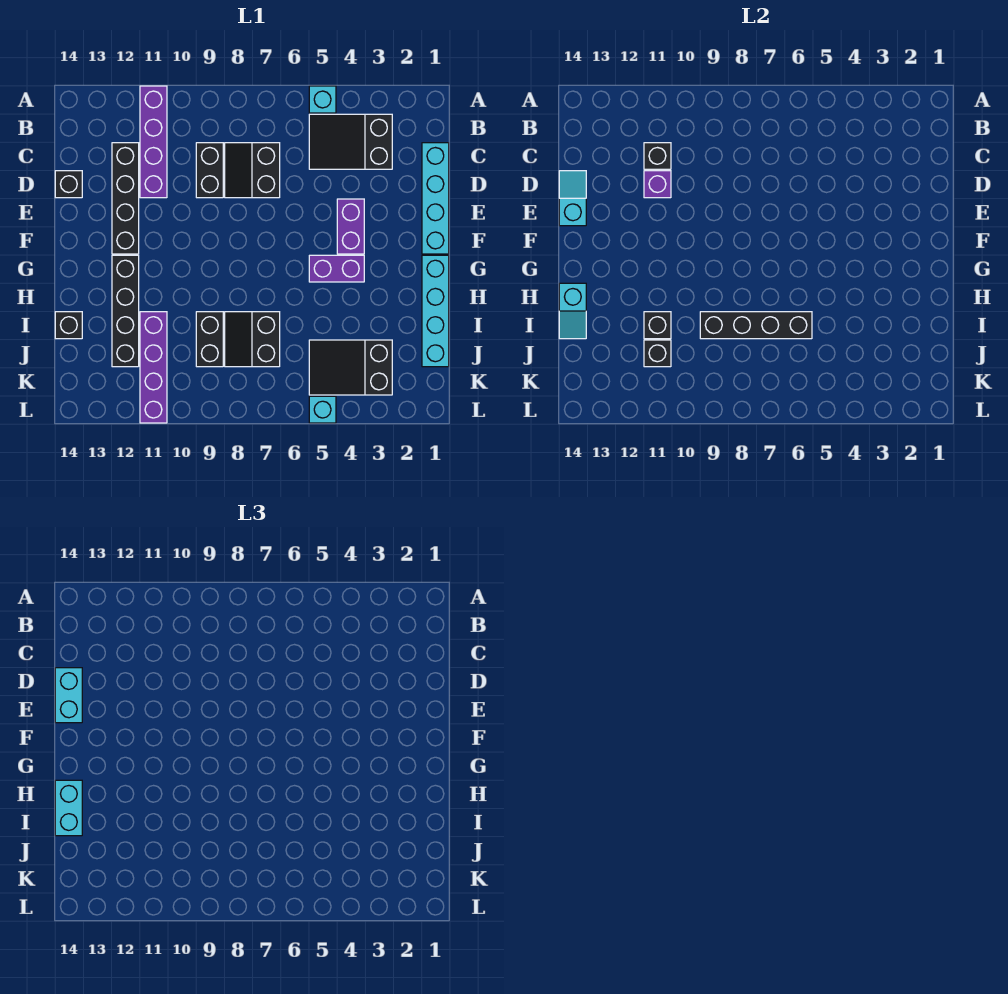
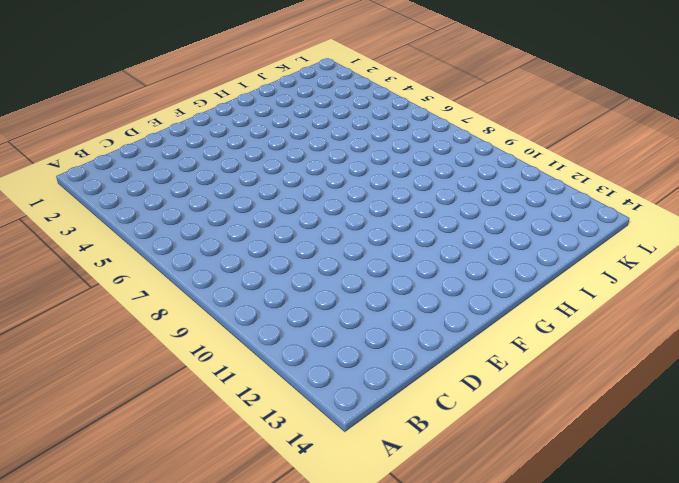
none -> cyan 1x1 brick [309,86,336,113]
none -> purple 1x4 brick [140,86,167,198]
none -> black 2x3 slope [309,114,392,169]

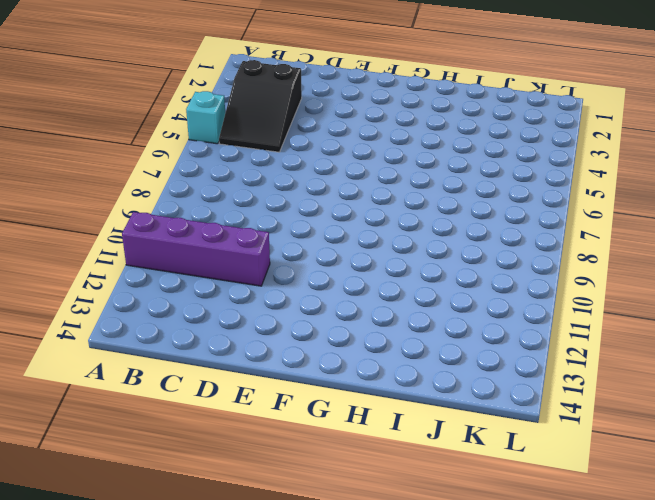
none -> cyan 1x4 brick [422,143,449,254]
none -> black 2x2 slope [225,143,280,198]
none -> black 1x2 brick [196,143,223,198]

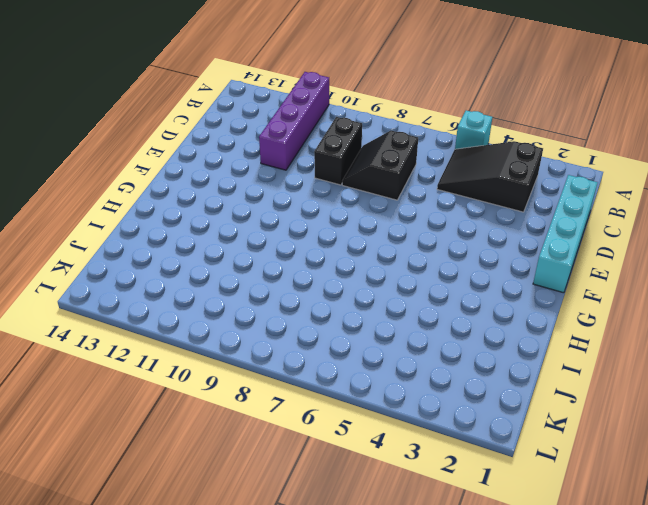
none -> black 1x4 brick [112,143,139,254]
none -> black 1x1 brick [55,171,82,198]
none -> purple 1x2 brick [337,199,364,254]

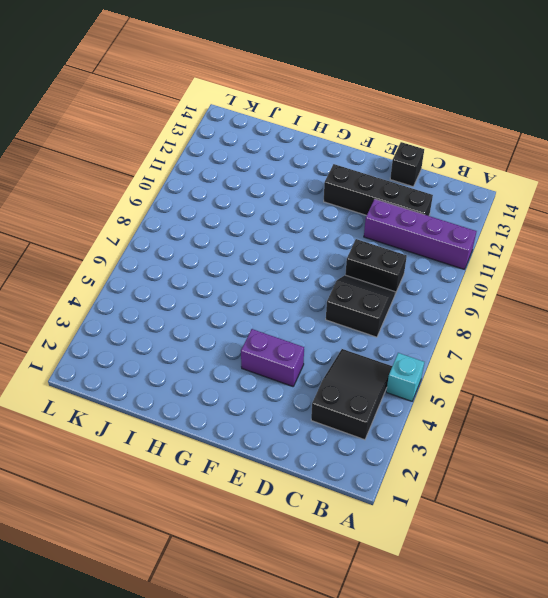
none -> cyan 1x4 brick [422,143,449,254]
none -> cyan 1x4 brick [422,255,449,367]
none -> purple 1x2 brick [309,255,364,282]

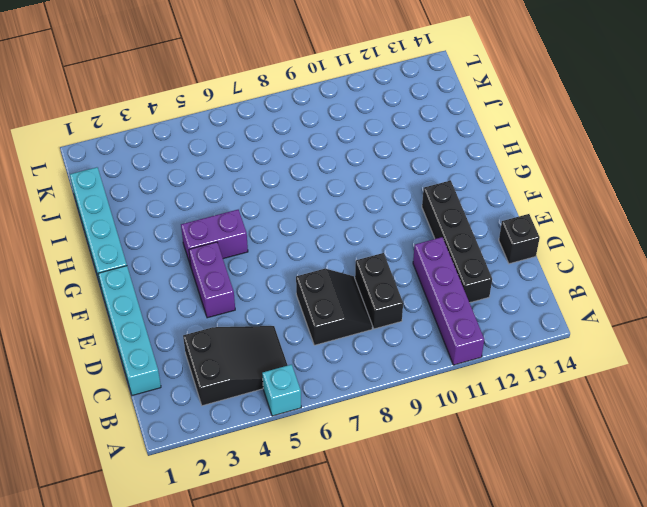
none -> black 1x4 brick [112,255,139,367]
none -> black 2x2 slope [225,312,280,367]
none -> black 1x2 brick [196,312,223,367]

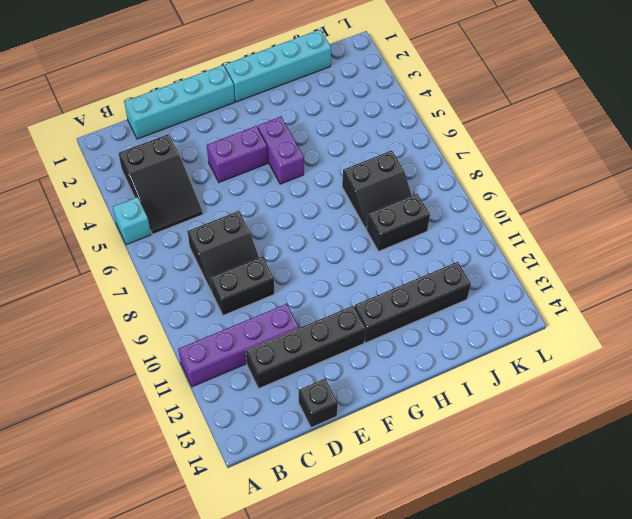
none -> purple 1x4 brick [140,312,167,423]
none -> black 1x1 brick [55,312,82,339]
none -> black 2x3 slope [309,340,392,395]

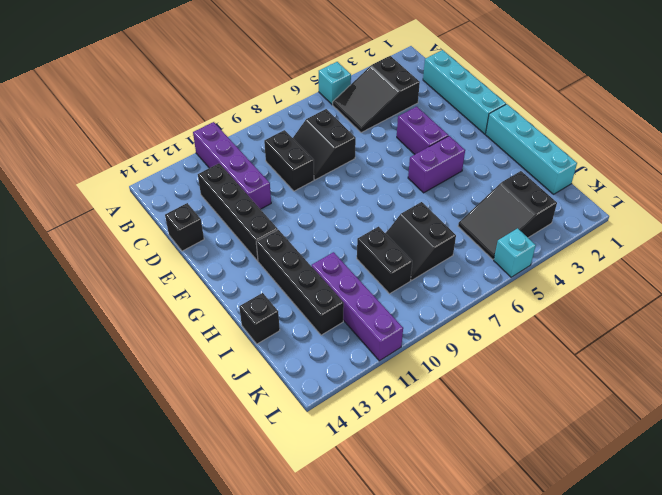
none -> black 1x1 brick [644,143,671,169]
none -> purple 1x1 brick [644,171,671,198]
none -> cyan 1x2 slope [559,171,586,226]

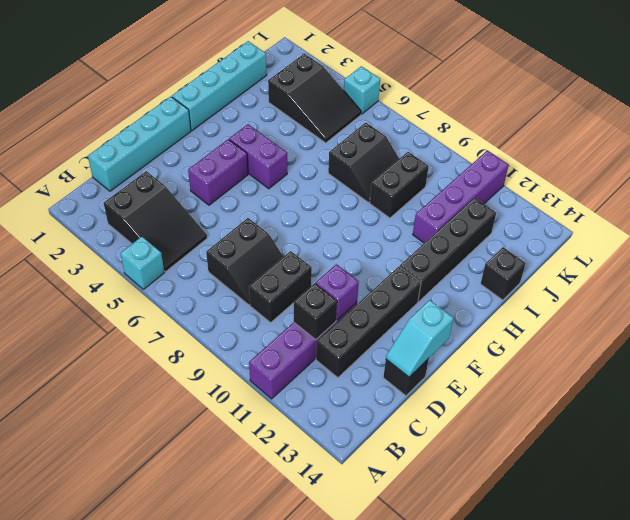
none -> cyan 1x2 slope [559,283,586,339]
none -> black 1x4 brick [700,312,812,339]
none -> black 1x1 brick [644,312,671,339]

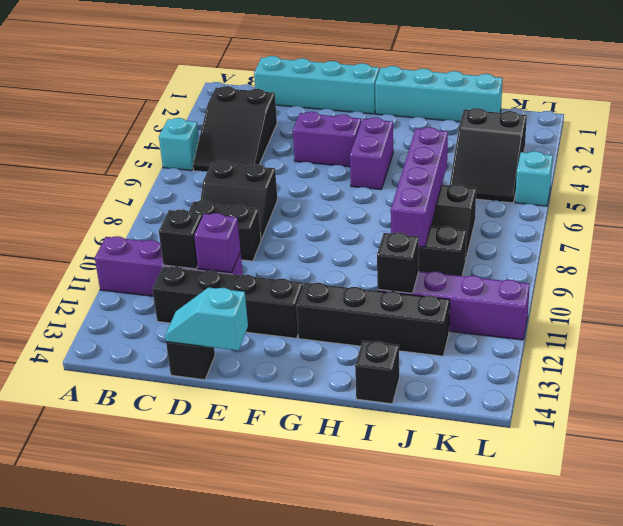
purple 1x4 brick [391,127,448,247] -> black 1x4 brick [700,312,812,339]
none -> cyan 1x2 slope [559,283,586,339]
none -> black 1x1 brick [644,340,671,367]
none -> cyan 1x2 brick [55,668,82,723]

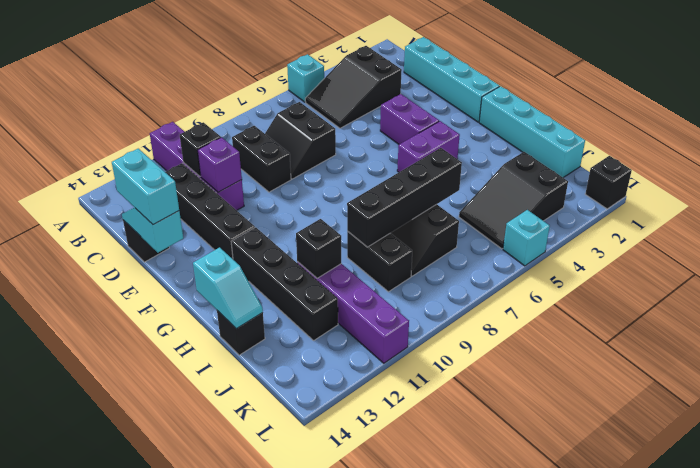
black 1x1 brick [585,156,632,209] -> black 1x1 brick moved to [644,340,671,367]
none -> cyan 1x2 brick [55,780,82,836]

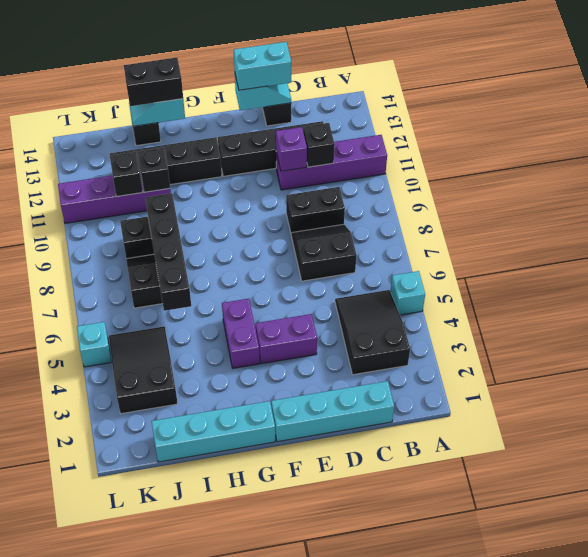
black 1x2 brick [124,58,183,106] -> cyan 1x2 brick [55,780,82,836]

